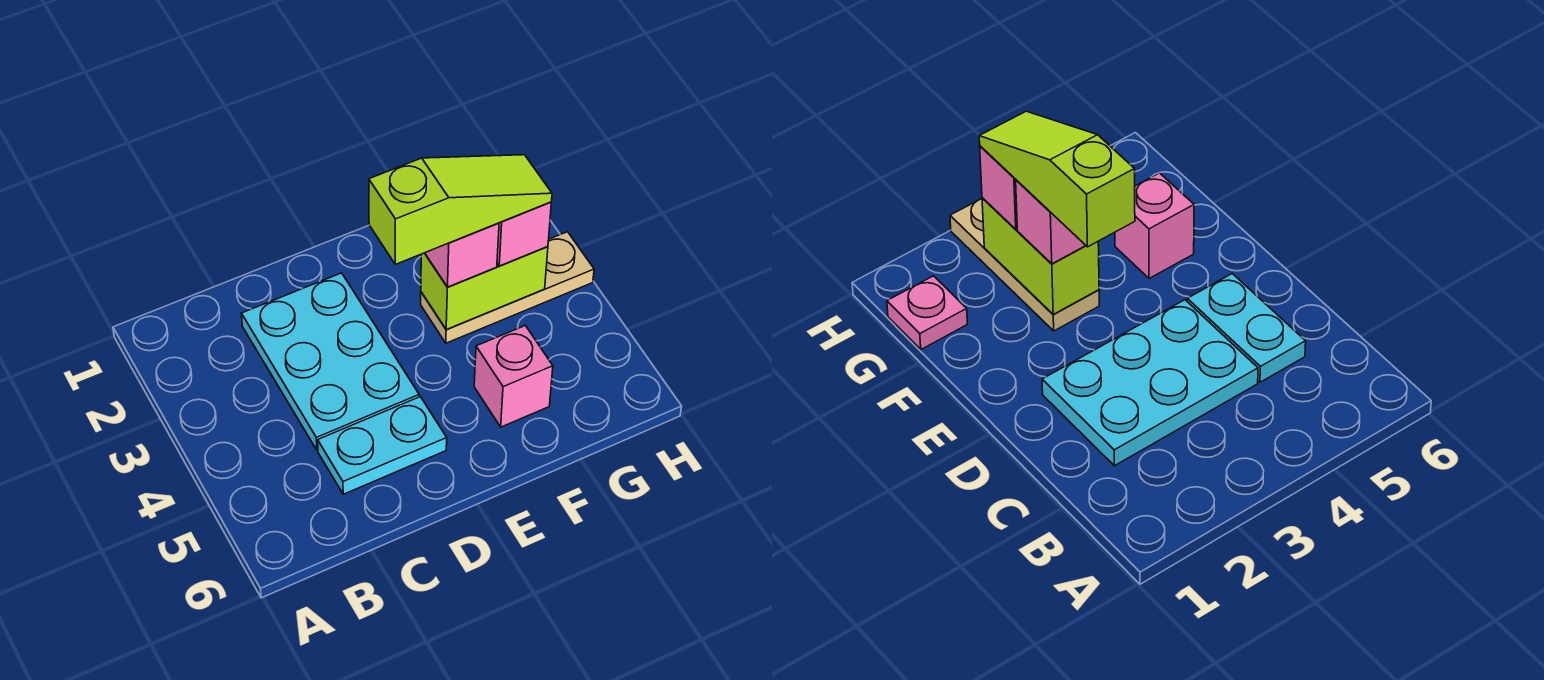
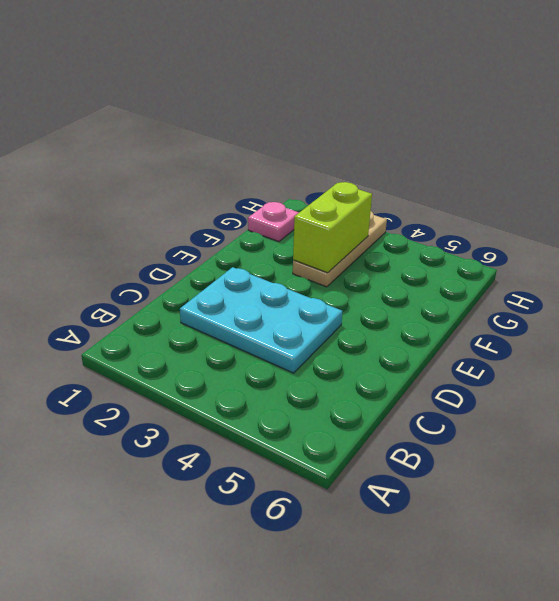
none -> cyan 1x2 plate [318,397,447,494]
none -> pink 1x1 brick [474,326,553,427]

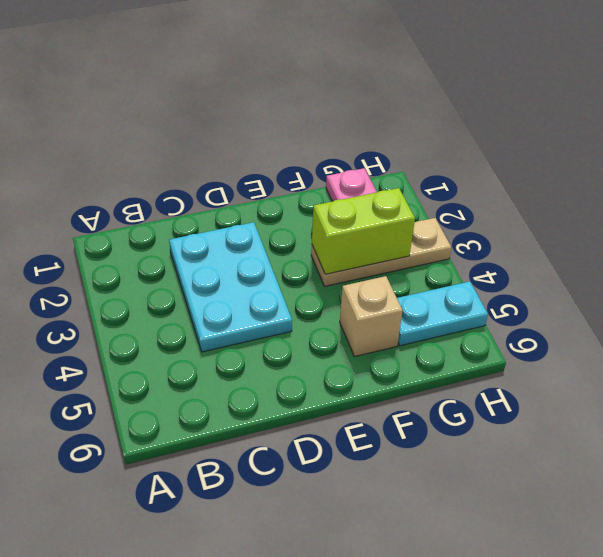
tan 1x1 brick [340,276,403,357] -> pink 1x1 brick [474,326,553,427]
cyan 1x2 plate [397,281,488,346] -> cyan 1x2 plate moved to [318,397,447,494]
none -> pink 1x1 brick [425,223,499,287]
none -> pink 1x1 brick [497,202,551,266]

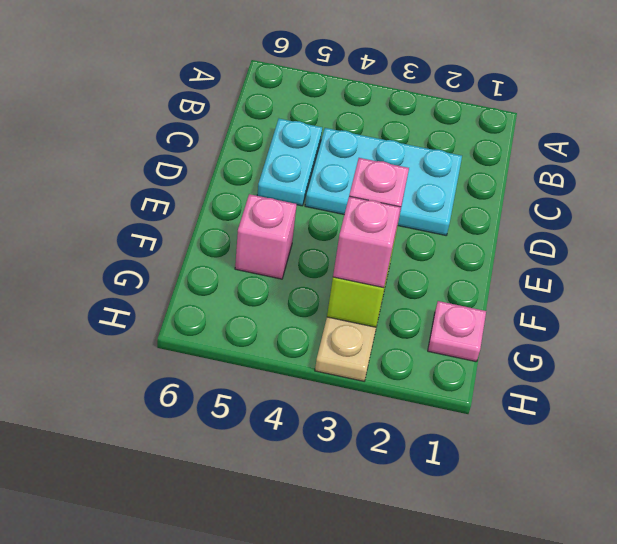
none -> lime 1x3 slope [369,155,552,264]

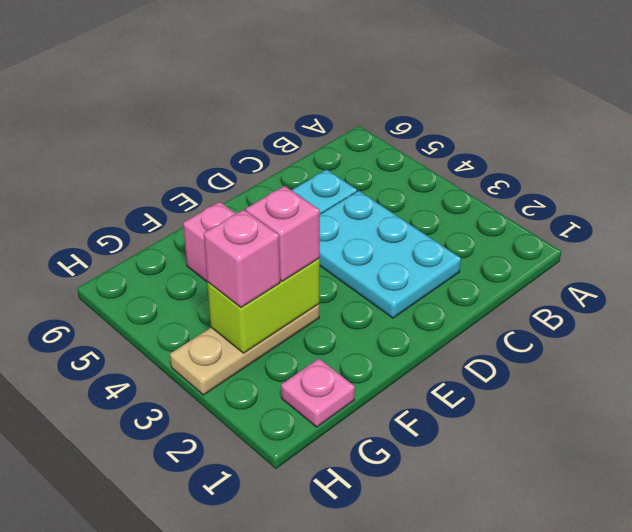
none -> lime 1x3 slope [369,155,552,264]

